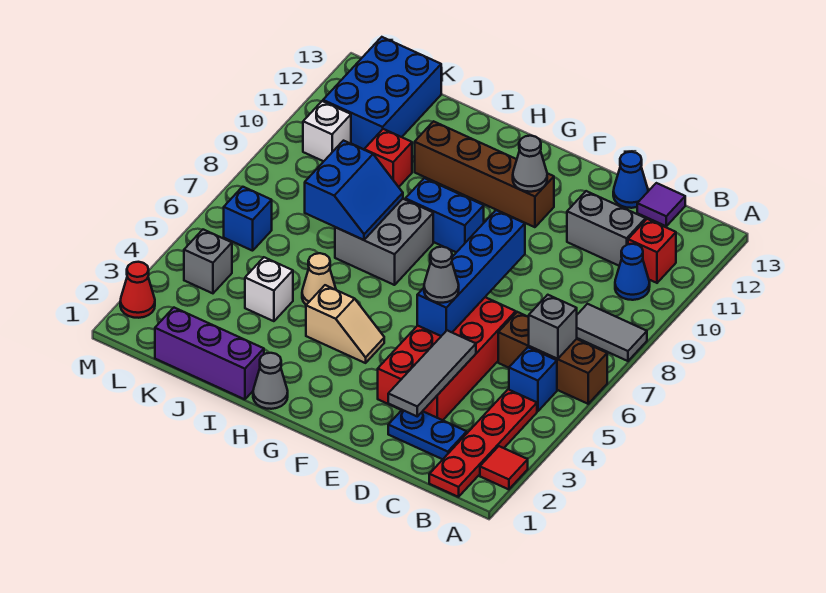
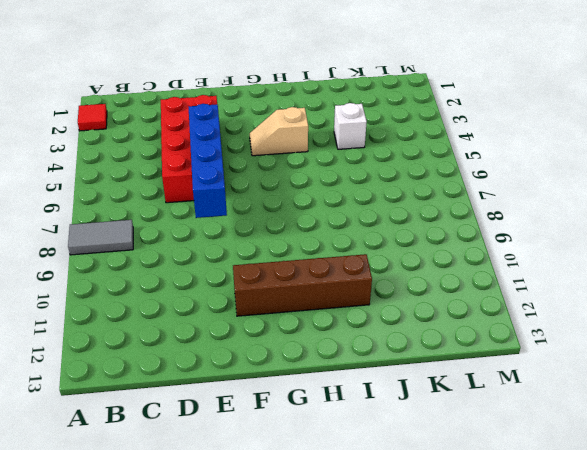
none -> brown 1x3 brick [498,312,607,404]
none -> red 1x4 plate [429,389,537,497]
none -> blue 1x1 brick [509,347,557,411]
none -> blue 1x1 cone [615,244,650,300]

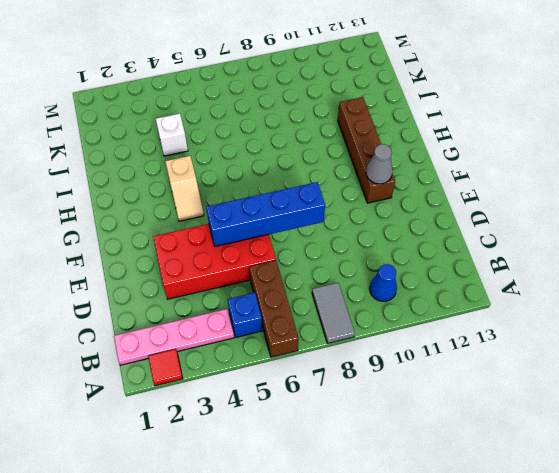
pink 1x4 plate [114,309,234,365] -> red 1x4 plate [429,389,537,497]
none -> red 1x1 brick [628,219,676,283]
none -> blue 1x2 plate [388,410,467,459]
none -> grey 1x2 brick [567,191,646,266]
none -> purple 1x1 tile [637,183,685,226]

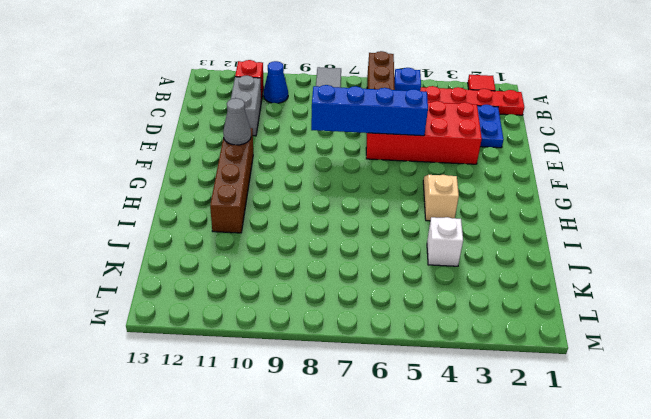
none -> purple 1x1 tile [637,183,685,226]
none -> blue 1x1 cone [613,152,648,208]
none -> blue 1x2 brick [405,178,484,252]
none -> grey 1x1 cone [253,353,288,409]

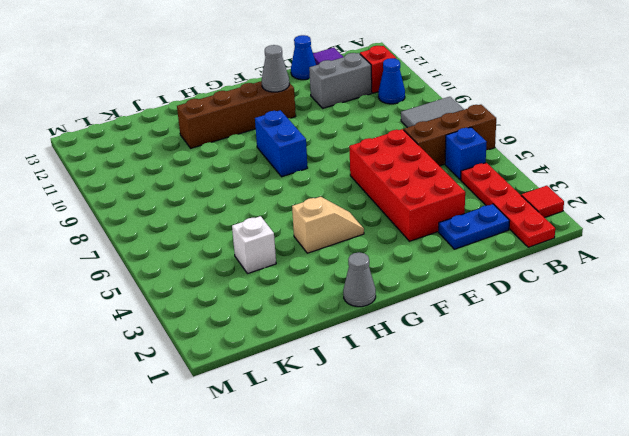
blue 1x2 brick [255,110,308,177] -> blue 1x2 brick turned to [405,178,484,252]
none -> grey 2x2 brick [335,199,433,285]
none -> purple 1x3 brick [155,308,264,399]
none -> tan 1x1 cone [302,253,336,305]
none -> red 1x1 brick [364,129,412,187]

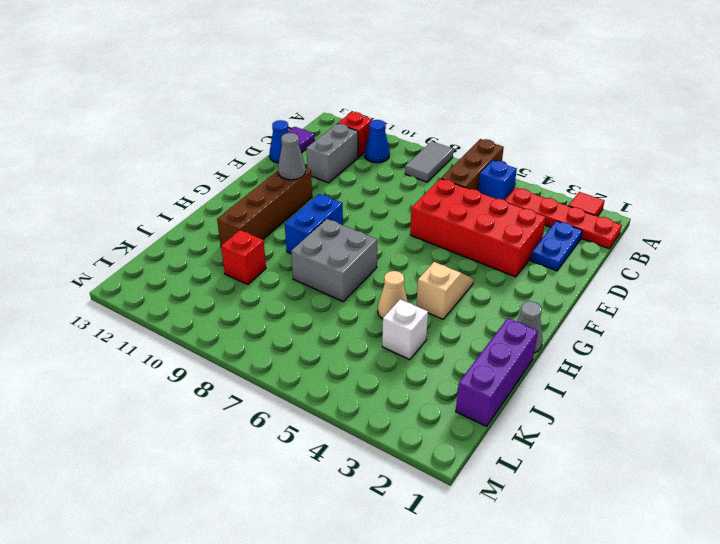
none -> blue 2x3 brick [323,37,441,149]
none -> grey 1x1 brick [184,230,232,293]
none -> blue 1x1 brick [224,187,272,251]
none -> white 1x1 brick [303,101,351,161]

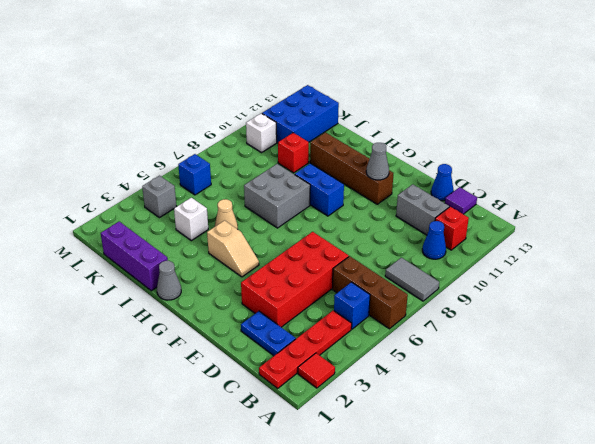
none -> red 1x1 cone [120,262,155,318]
none -> grey 1x1 brick [529,295,577,359]
none -> grey 1x3 tile [388,330,476,416]
none -> blue 1x4 brick [417,210,525,336]

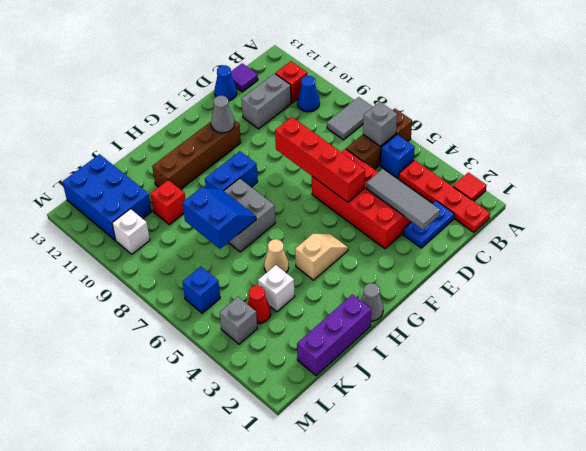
red 1x4 brick [275,117,365,202] -> blue 1x4 brick [417,210,525,336]
red 1x1 cone [247,286,271,324] -> red 1x1 cone moved to [120,262,155,318]
none -> grey 1x1 cone [424,247,459,303]

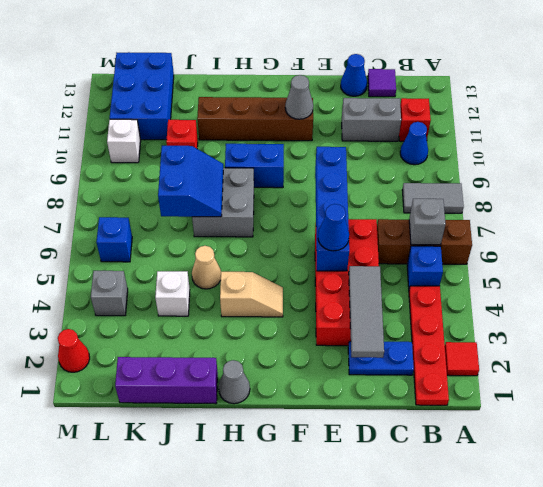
blue 1x1 cone [318,204,349,251] -> grey 1x1 cone [424,247,459,303]

